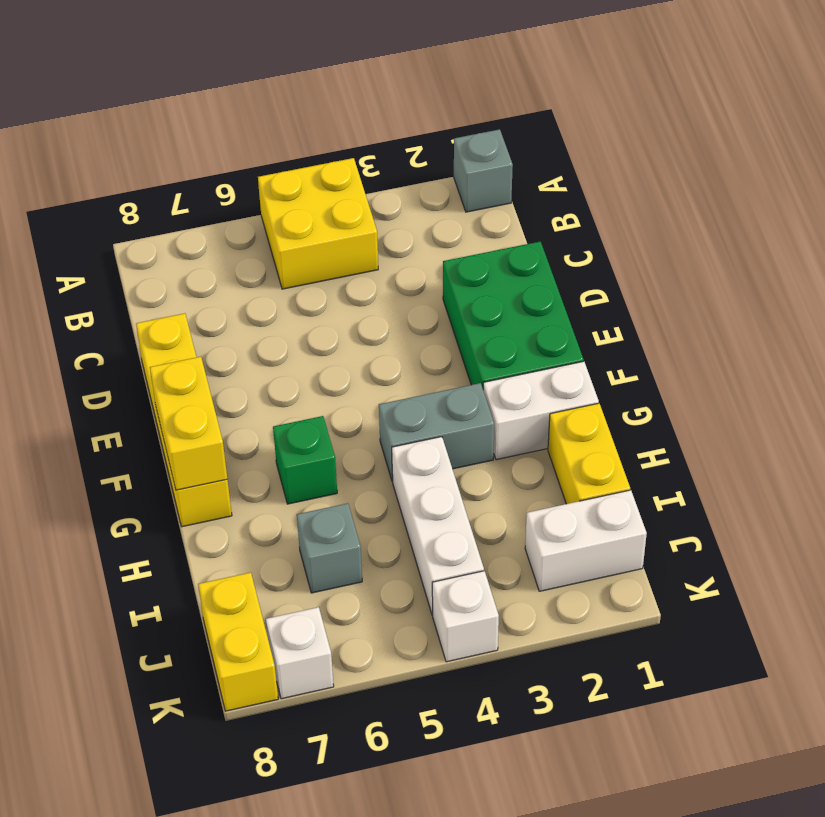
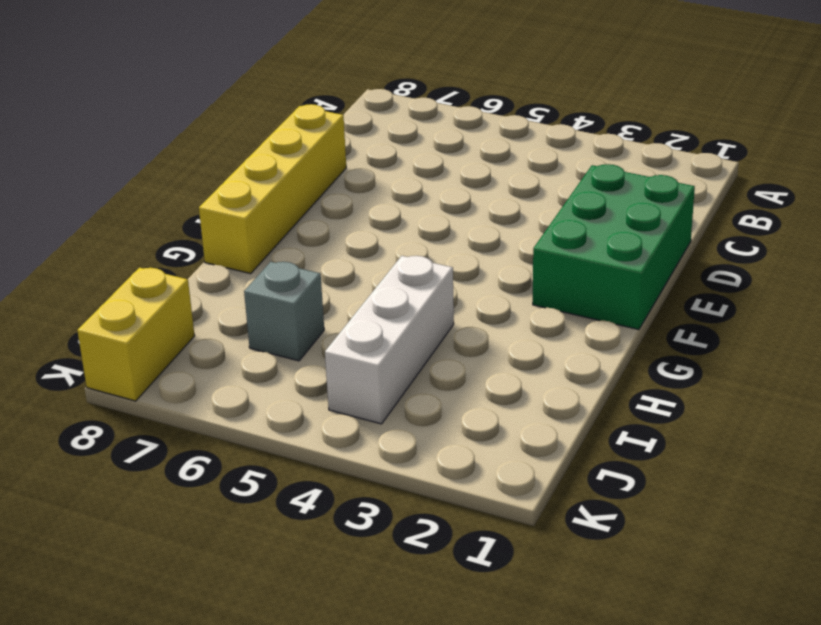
none -> grey 1x1 brick [454,129,513,212]
none -> yellow 2x2 brick [258,158,378,289]
none -> white 1x2 brick [483,361,599,460]

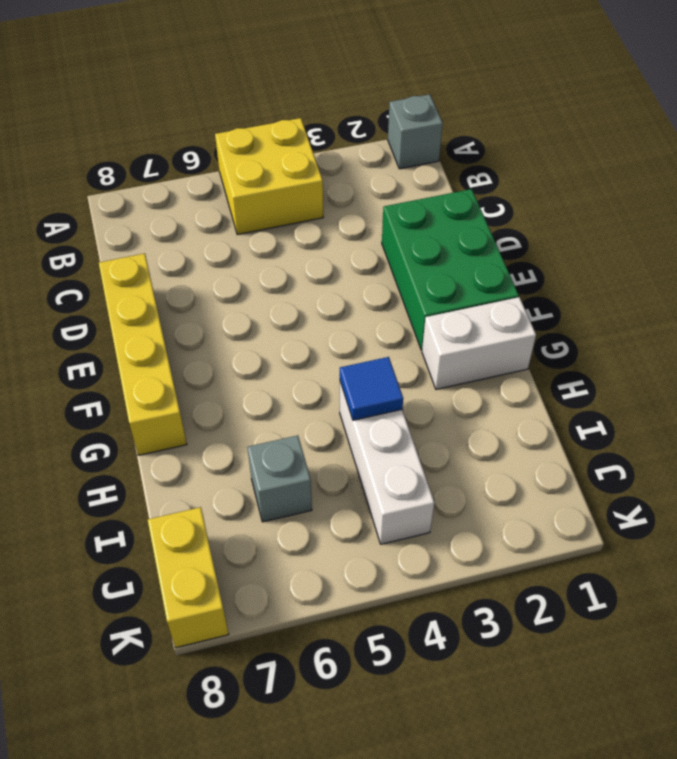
blue 1x1 tile [340,357,403,420] -> none
none -> grey 1x2 brick [379,383,494,482]
none -> green 1x1 brick [273,416,337,504]
none -> yellow 1x2 brick [548,403,630,504]

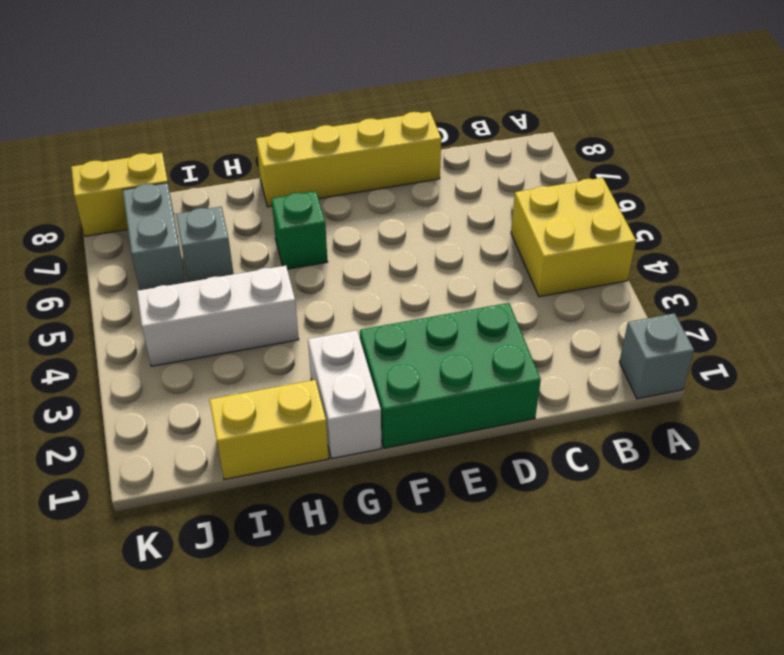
grey 1x2 brick [123,183,186,290] -> grey 1x2 brick moved to [379,383,494,482]
none -> white 1x2 brick [525,490,647,591]
none -> white 1x1 brick [432,571,499,662]
none -> white 1x1 brick [266,607,334,699]

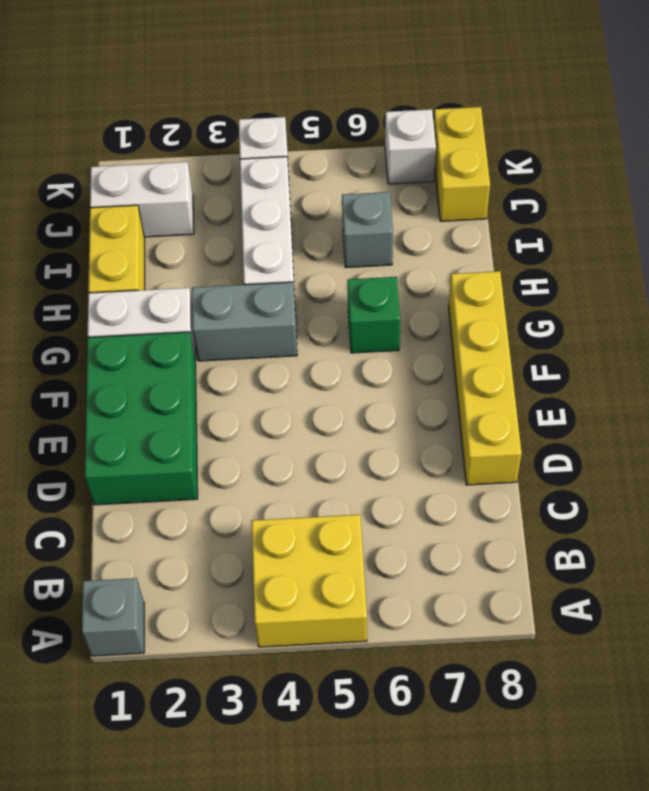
none -> yellow 1x2 brick [150,357,227,490]

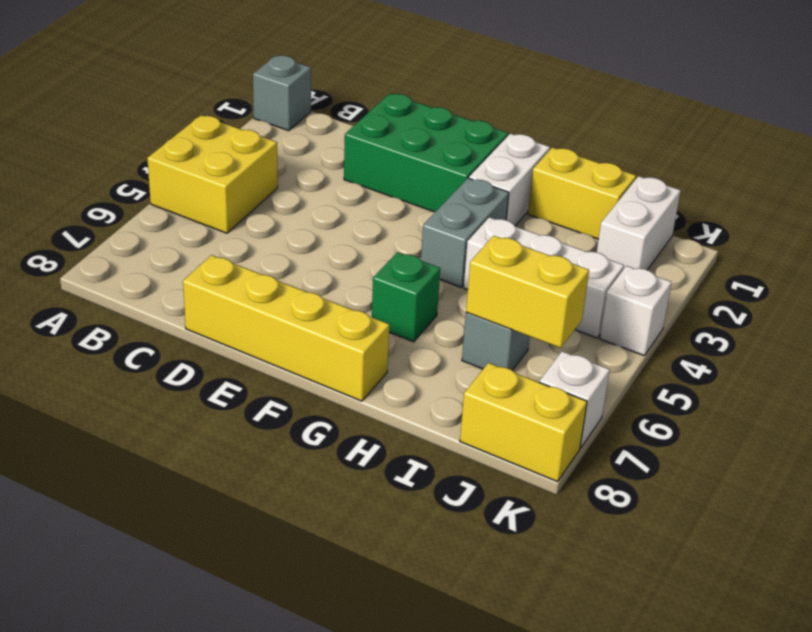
yellow 1x2 brick [466,236,589,348] -> yellow 1x2 brick moved to [150,357,227,490]

